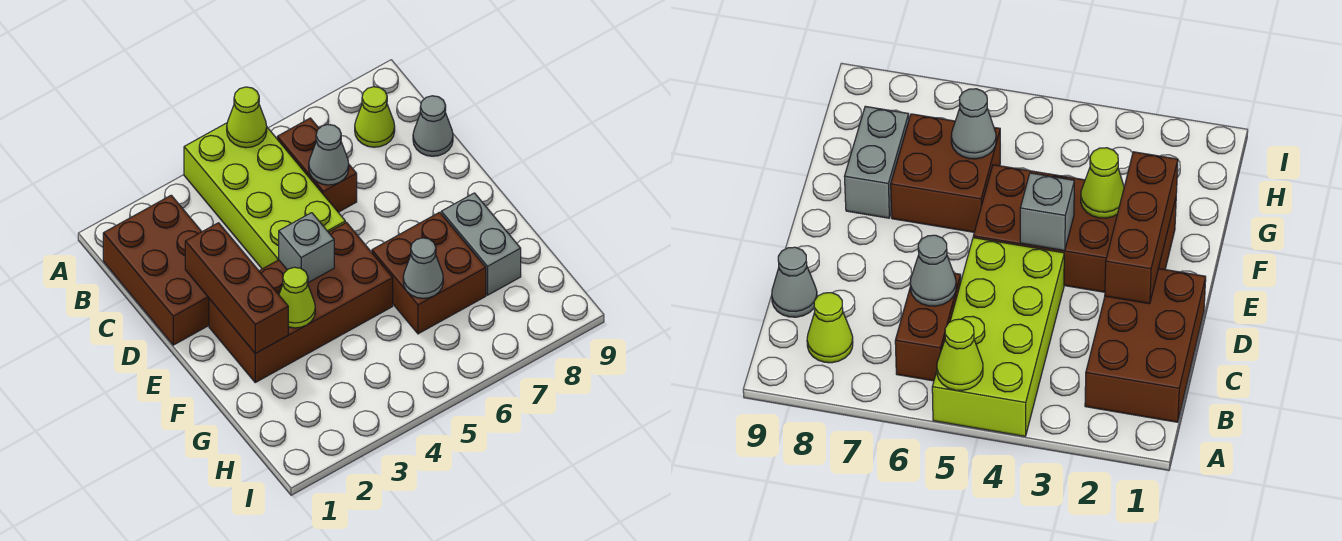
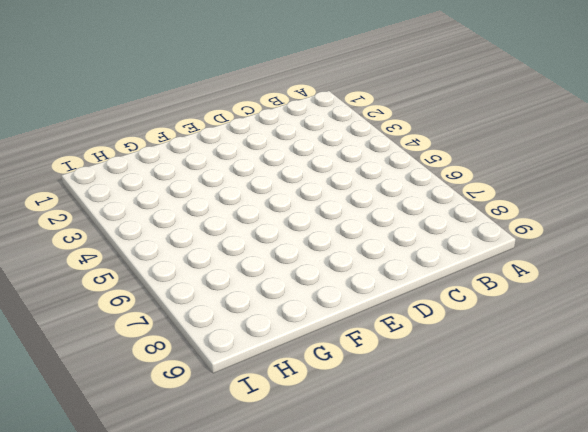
none -> lime 2x4 brick [184,123,345,269]
none -> brown 2x3 brick [103,195,209,345]
none -> brown 1x2 brick [277,118,357,212]

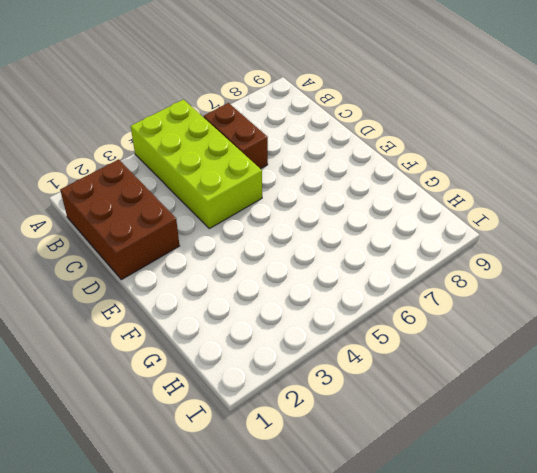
none -> lime 1x1 cone [355,87,395,147]
none -> grey 1x1 cone [413,96,453,156]
none -> brown 2x4 brick [209,223,393,382]

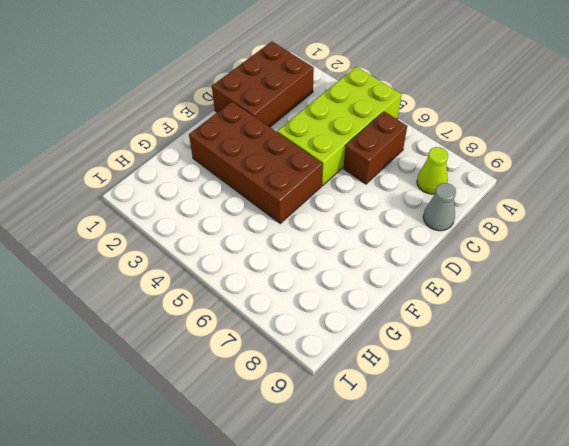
none -> brown 2x2 brick [372,212,486,334]
none -> grey 1x2 brick [441,193,521,295]
none -> lime 1x1 cone [227,87,267,148]

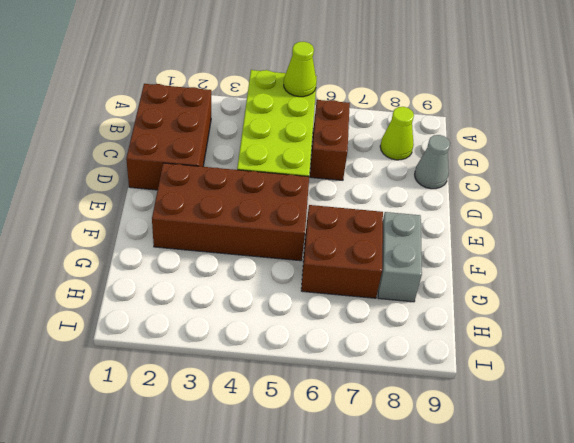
none -> grey 1x1 cone [309,124,349,185]
none -> brown 1x3 brick [185,223,288,353]
none -> grey 1x1 brick [279,213,334,283]

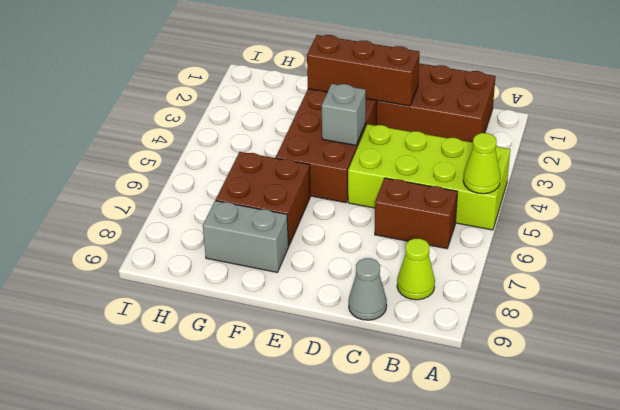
none -> grey 1x1 cone [309,124,349,185]
none -> lime 1x1 cone [279,267,315,328]
none -> grey 1x1 cone [403,238,443,298]

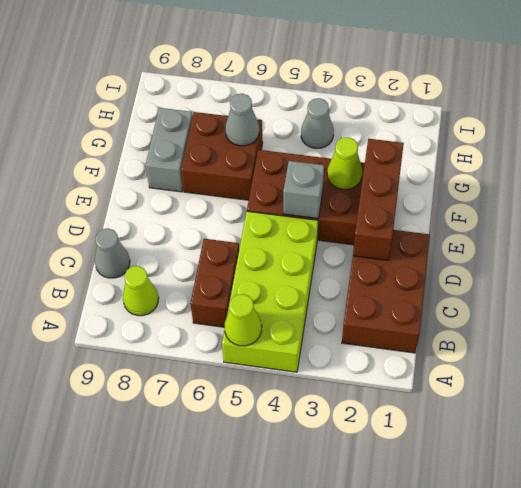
grey 1x1 cone [301,98,334,148] -> grey 1x1 cone moved to [309,124,349,185]

